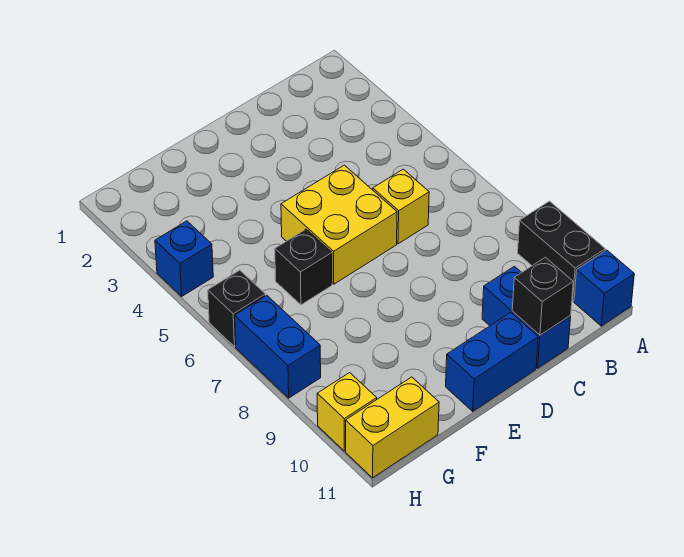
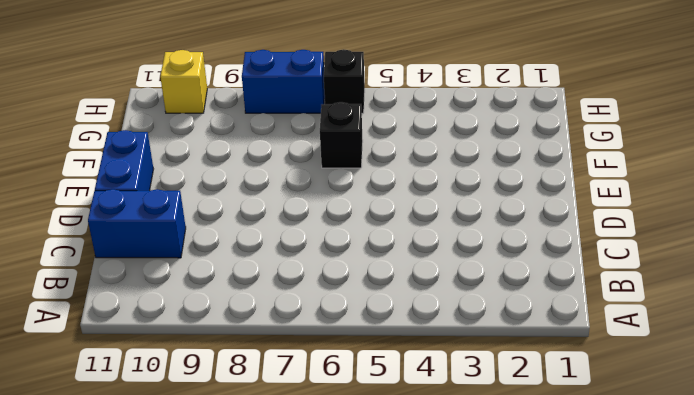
none -> black 1x2 brick [518,201,605,301]
none -> blue 1x1 brick [574,250,634,326]
none -> yellow 1x1 brick [373,169,429,244]

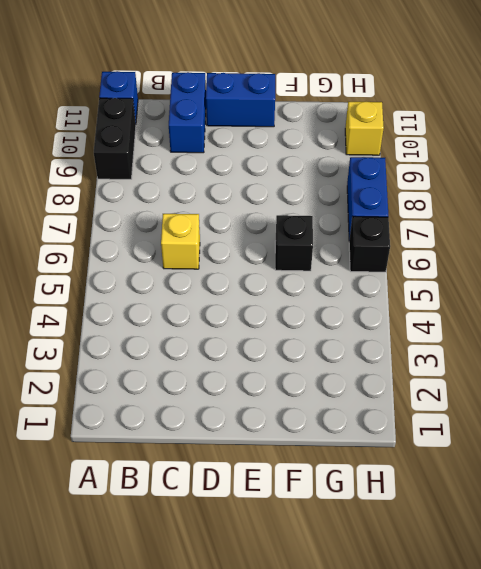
none -> yellow 2x2 brick [281,165,397,284]
none -> yellow 1x2 brick [346,377,439,478]
none -> blue 1x1 brick [155,221,213,296]

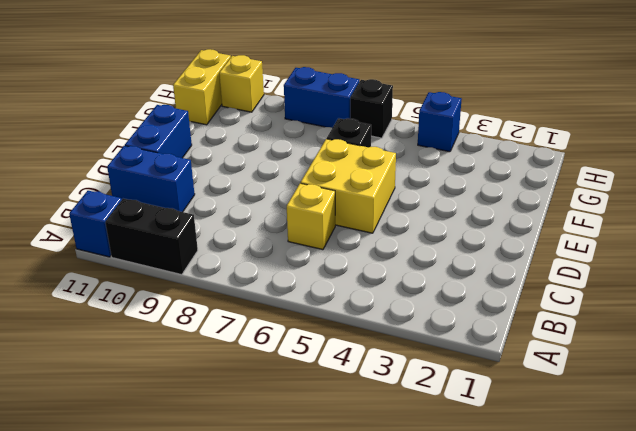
none -> black 1x1 brick [512,257,573,335]

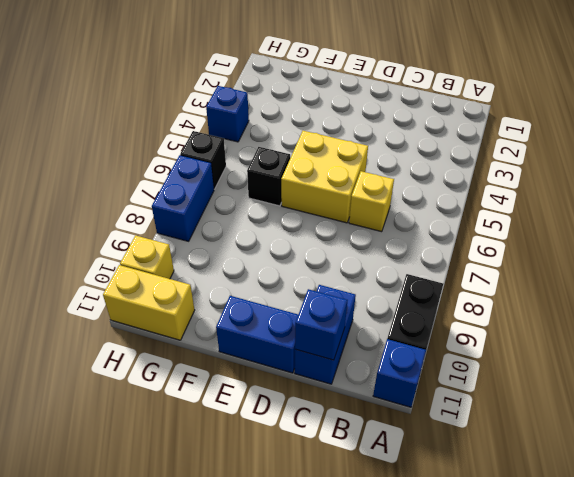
blue 1x1 brick [295,289,347,360] -> black 1x1 brick [512,257,573,335]

